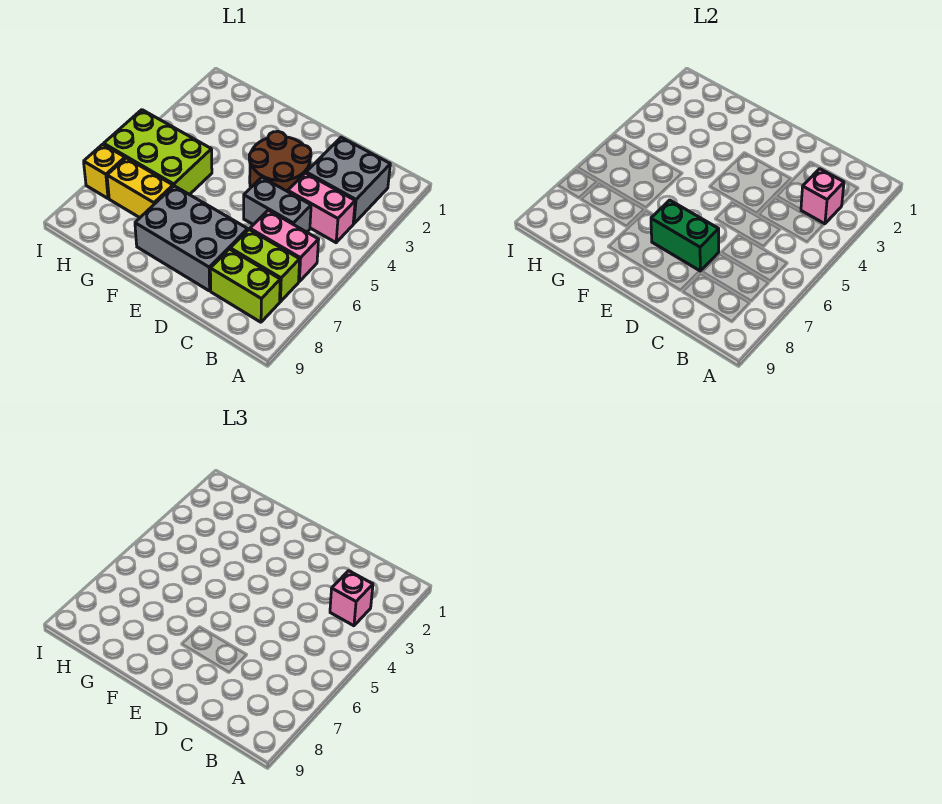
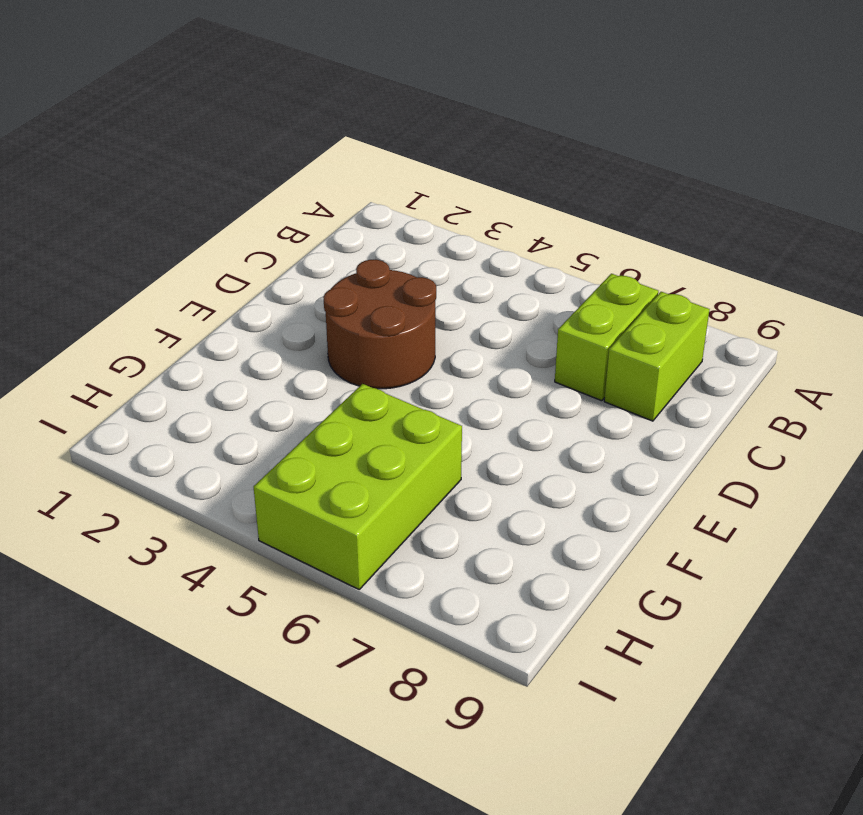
none -> grey 2x2 brick [306,137,390,224]
none -> pink 1x2 brick [288,173,355,243]
none -> pink 1x2 brick [250,210,319,281]

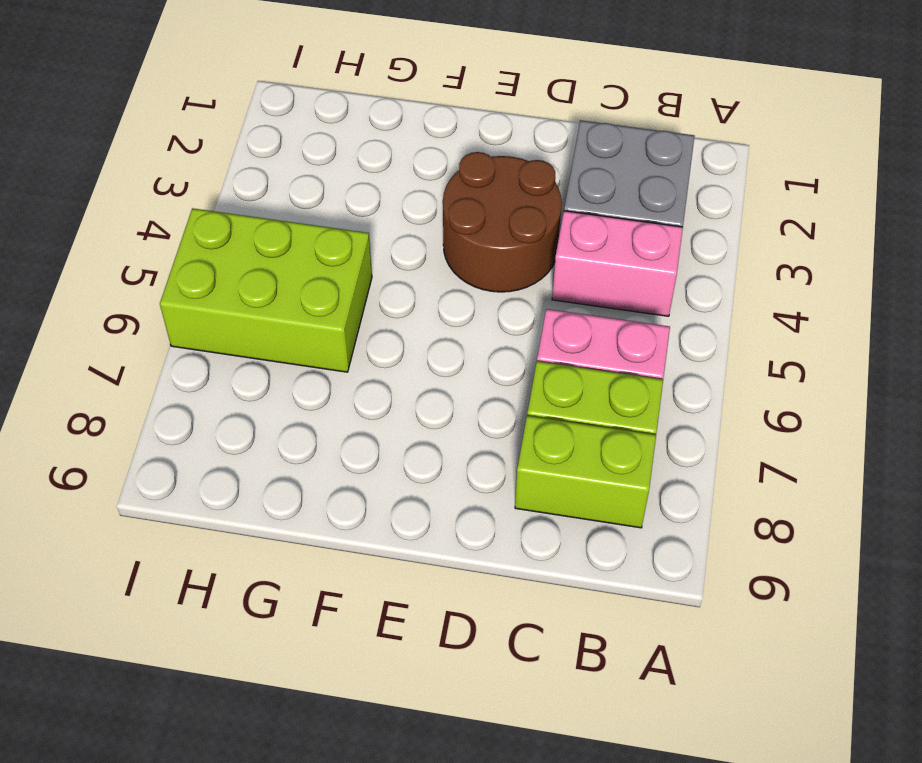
none -> grey 1x2 brick [244,177,311,232]
none -> grey 2x3 brick [135,186,248,291]
none -> yellow 1x2 brick [107,158,173,218]

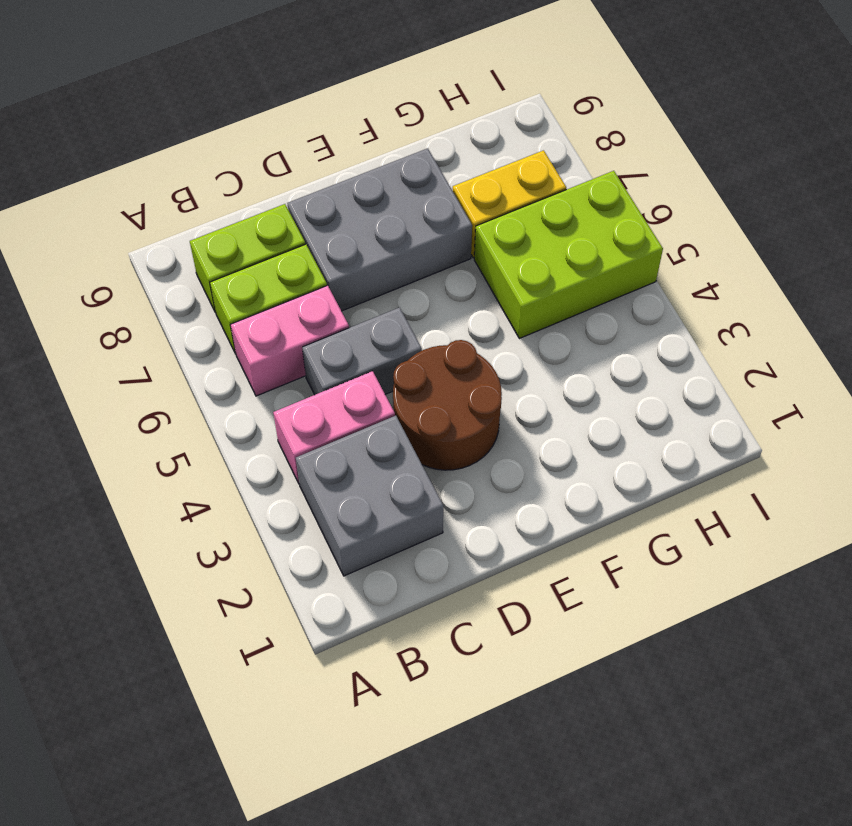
none -> yellow 1x1 brick [84,144,125,198]
none -> pink 1x1 brick [801,169,844,224]
none -> green 1x2 brick [651,200,719,271]

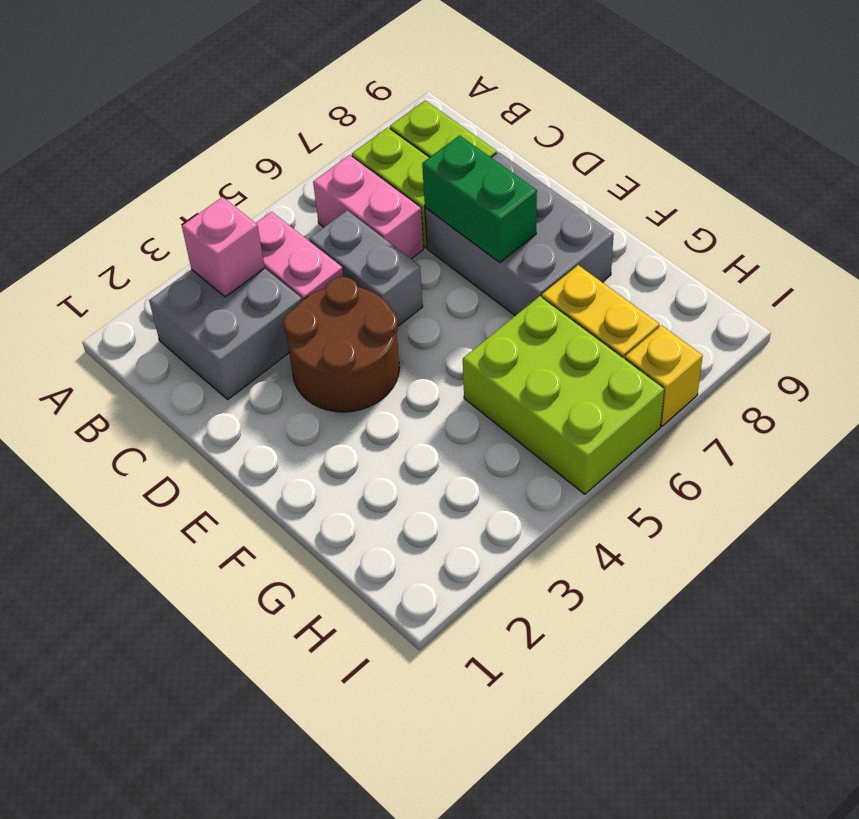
none -> pink 1x1 brick [330,571,373,626]

